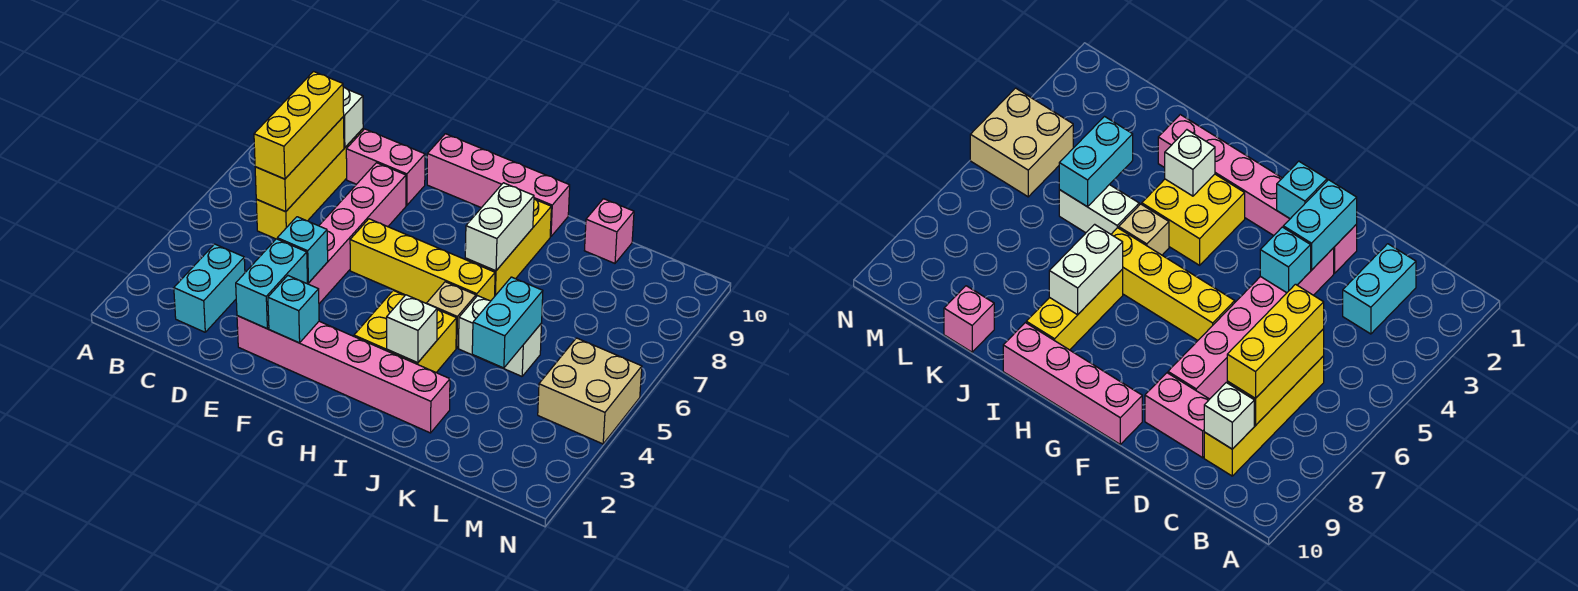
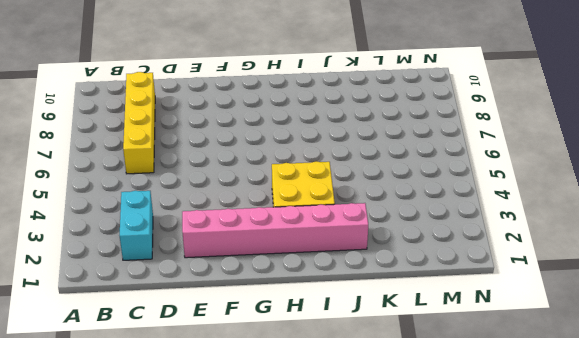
none -> pink 1x2 brick [346,129,425,205]
none -> pink 1x6 brick [308,163,406,304]
none -> yellow 1x4 brick [350,219,495,303]

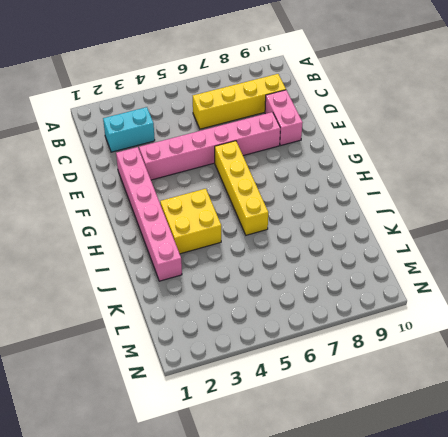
none -> pink 1x4 brick [427,134,570,237]
none -> tan 1x1 brick [427,282,476,348]
none -> yellow 1x3 brick [465,199,551,295]

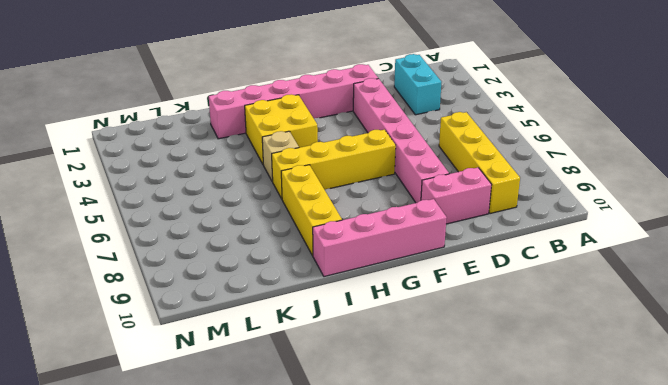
none -> white 1x2 brick [458,296,542,376]
none -> pink 1x1 brick [584,199,634,263]
none -> tan 2x2 brick [538,338,642,444]

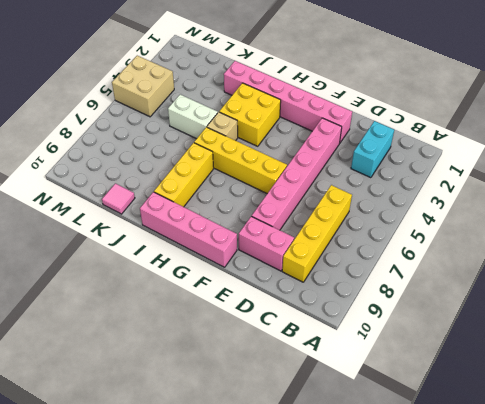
pink 1x1 tile [102,183,135,214] -> pink 1x1 brick [584,199,634,263]
none -> yellow 1x3 brick [255,117,344,212]
none -> white 1x1 brick [343,87,363,148]
none -> cyan 1x2 brick [236,239,308,328]

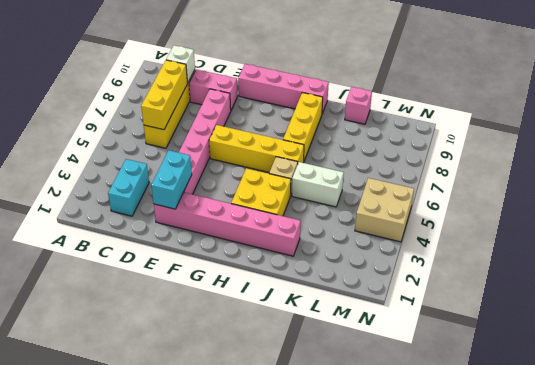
none -> cyan 1x1 brick [277,217,328,283]
none -> cyan 1x1 brick [268,276,319,343]
none -> white 1x1 brick [387,295,437,363]

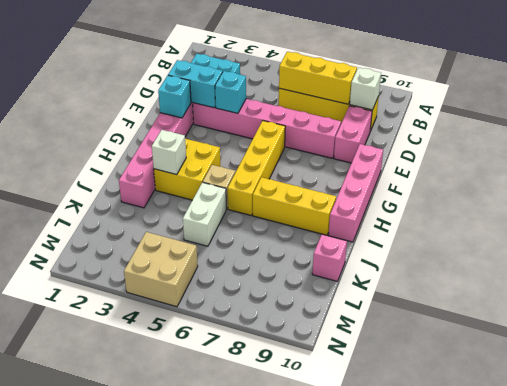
none -> white 1x2 brick [465,183,534,271]
none -> cyan 1x2 brick [472,277,543,368]
none -> yellow 1x3 brick [254,72,344,179]

